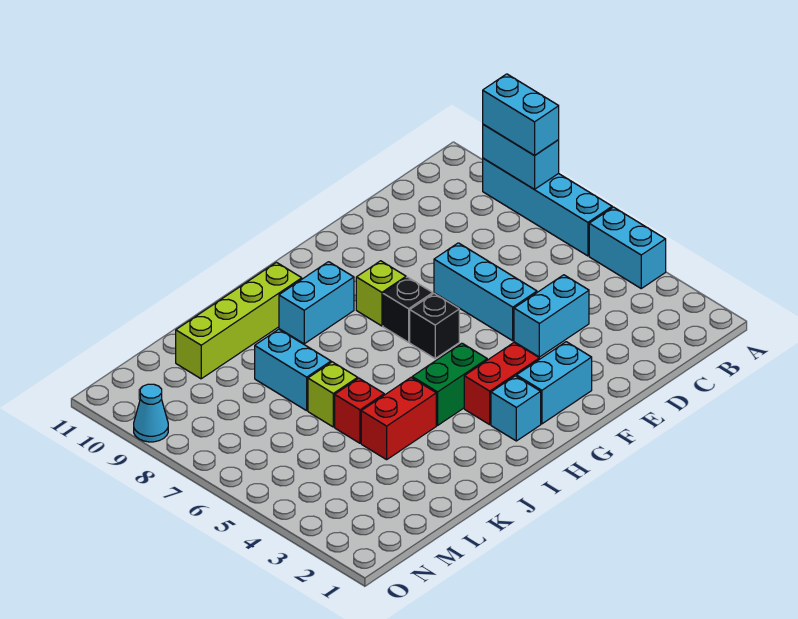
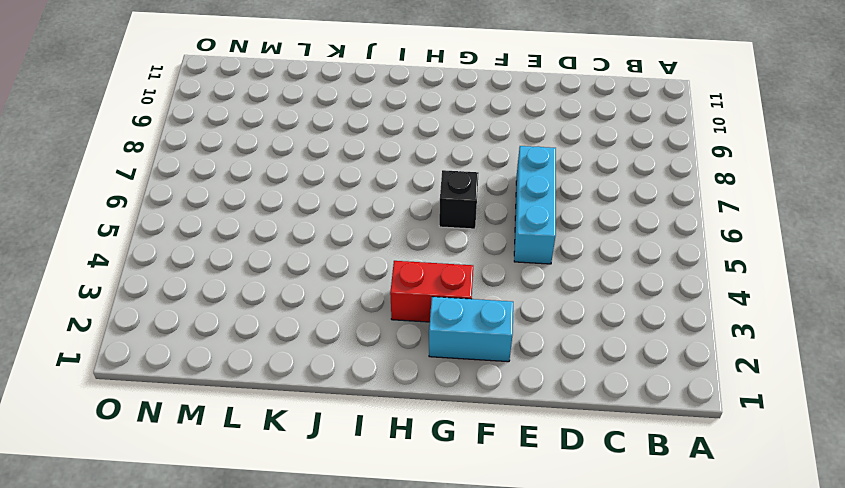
none -> cyan 1x2 brick [589,207,666,288]
none -> cyan 1x4 brick [483,158,612,256]
none -> cyan 1x2 brick [514,275,589,357]

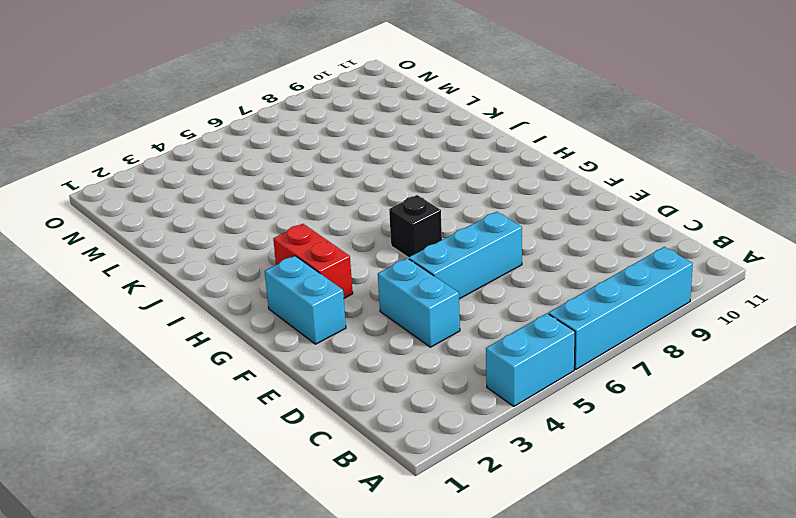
none -> black 1x1 brick [383,277,433,342]
none -> lime 1x1 brick [356,261,406,326]
none -> cyan 1x1 brick [491,376,541,441]

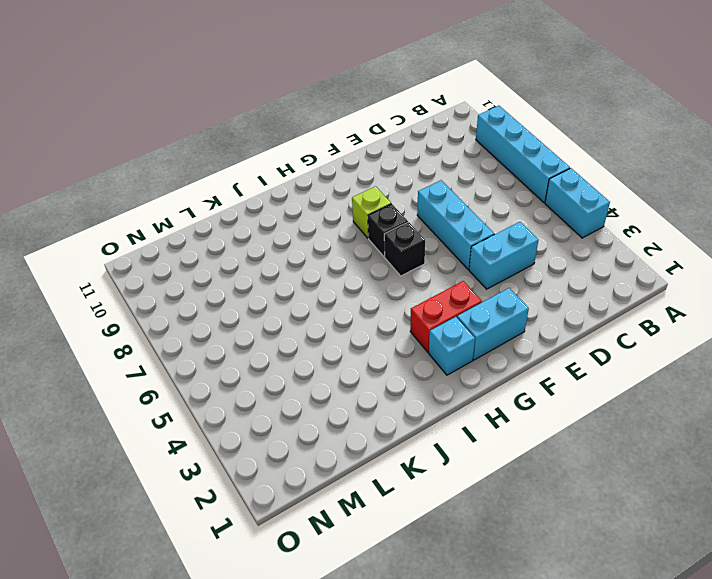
none -> green 1x2 brick [412,343,487,425]
none -> cyan 1x2 brick [279,262,354,344]
none -> lime 1x4 brick [176,262,302,379]

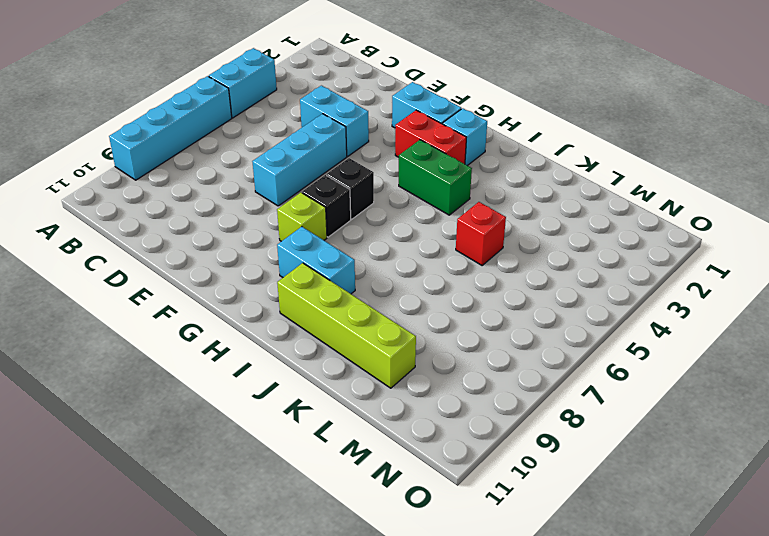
none -> red 1x2 brick [361,378,436,460]
none -> lime 1x1 brick [308,362,358,427]
none -> cyan 1x2 brick [255,329,331,411]

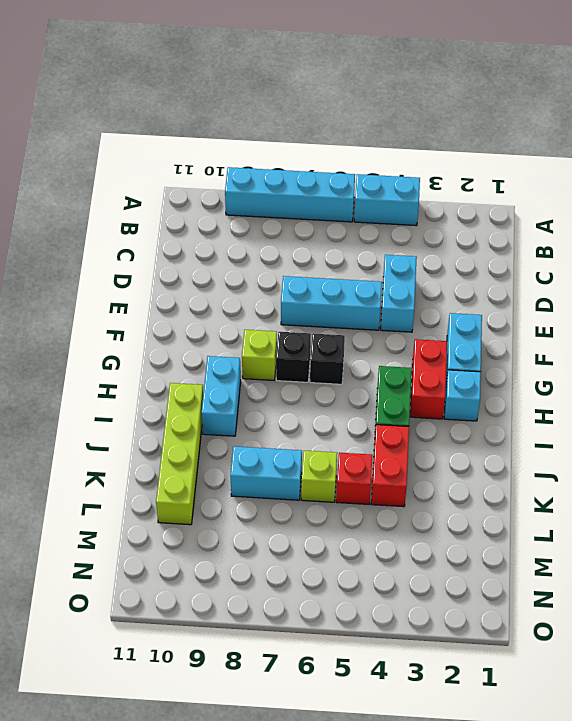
none -> cyan 1x1 cone [134,384,168,442]
none -> cyan 1x2 brick [483,124,559,189]
none -> cyan 1x2 brick [483,74,559,156]

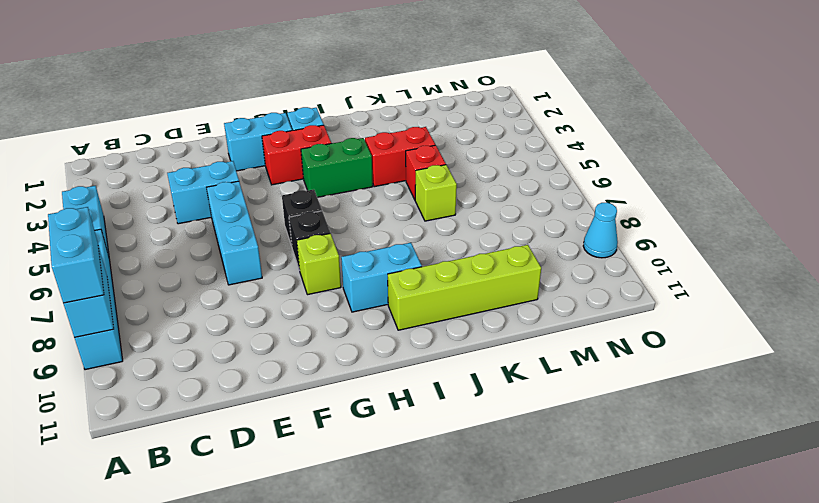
none -> cyan 1x2 brick [255,329,331,411]

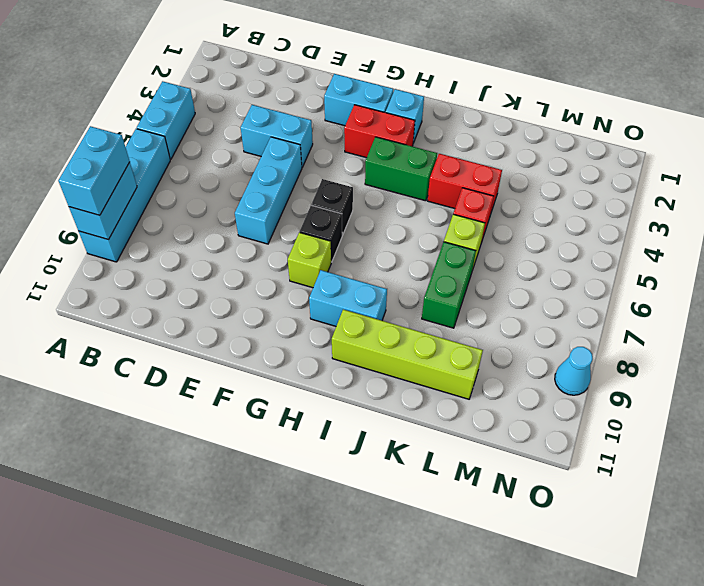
green 1x2 brick [422,242,476,328] -> cyan 1x2 brick [255,329,331,411]

